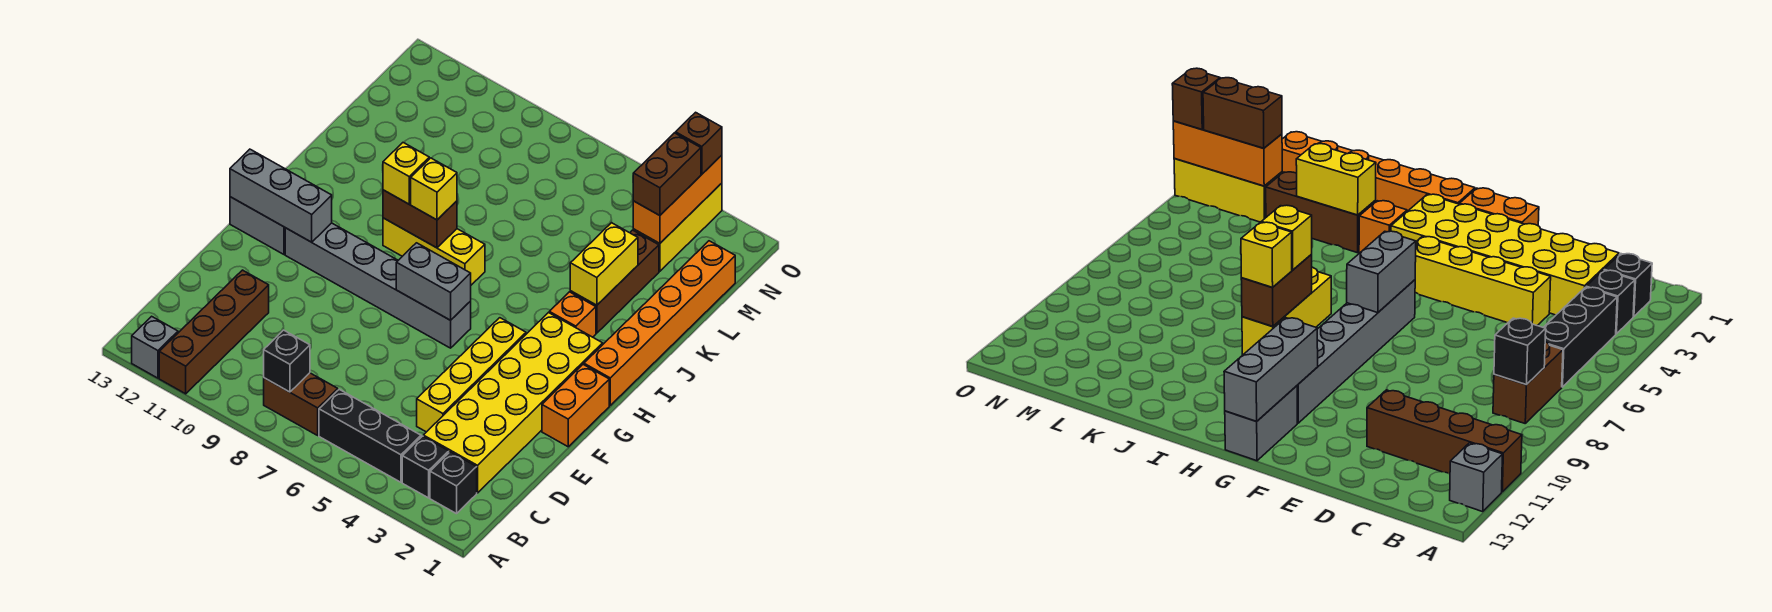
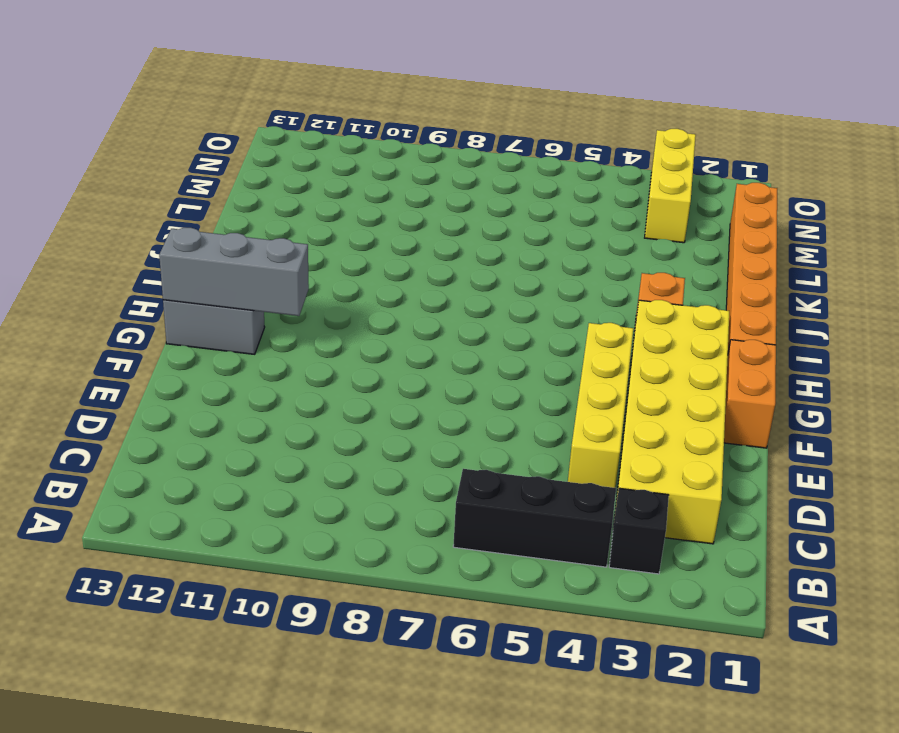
none -> brown 1x4 brick [159,270,269,394]
none -> grey 1x1 brick [132,316,178,378]
none -> black 1x1 brick [430,452,477,514]

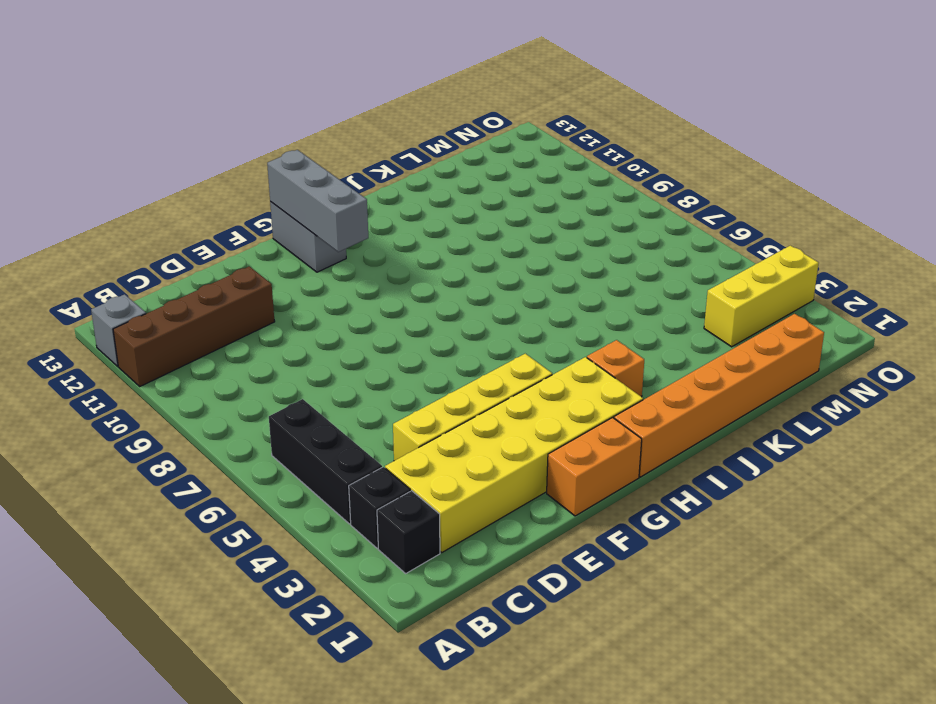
none -> brown 1x2 brick [264,373,338,435]
none -> grey 1x6 brick [285,223,471,348]
none -> yellow 1x3 brick [383,218,485,285]

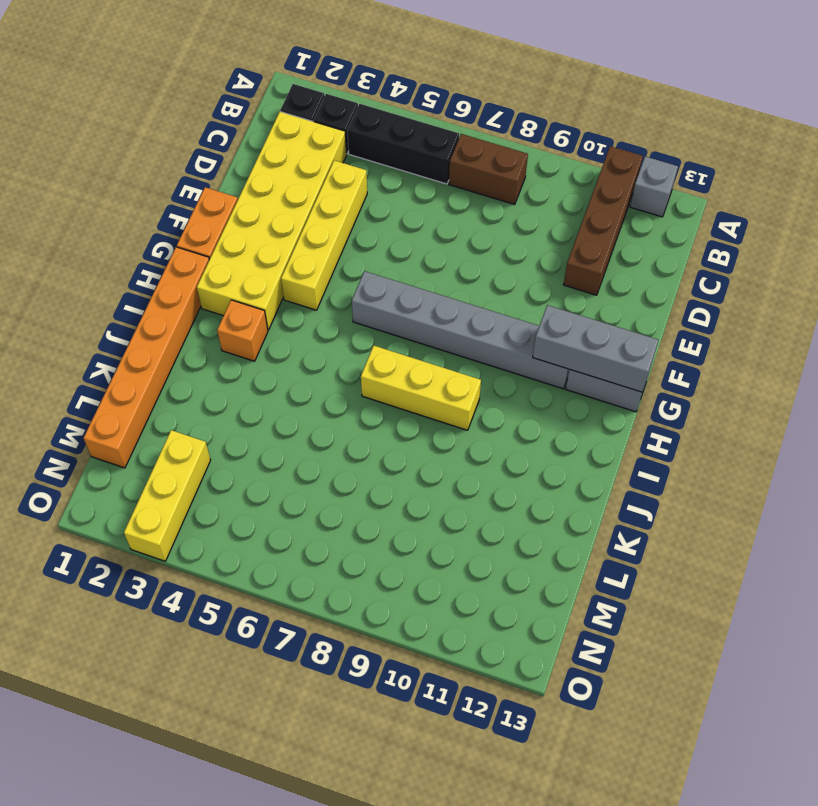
none -> brown 1x3 brick [570,230,659,333]
none -> black 1x1 brick [264,330,310,392]
none -> grey 1x2 brick [396,243,471,320]

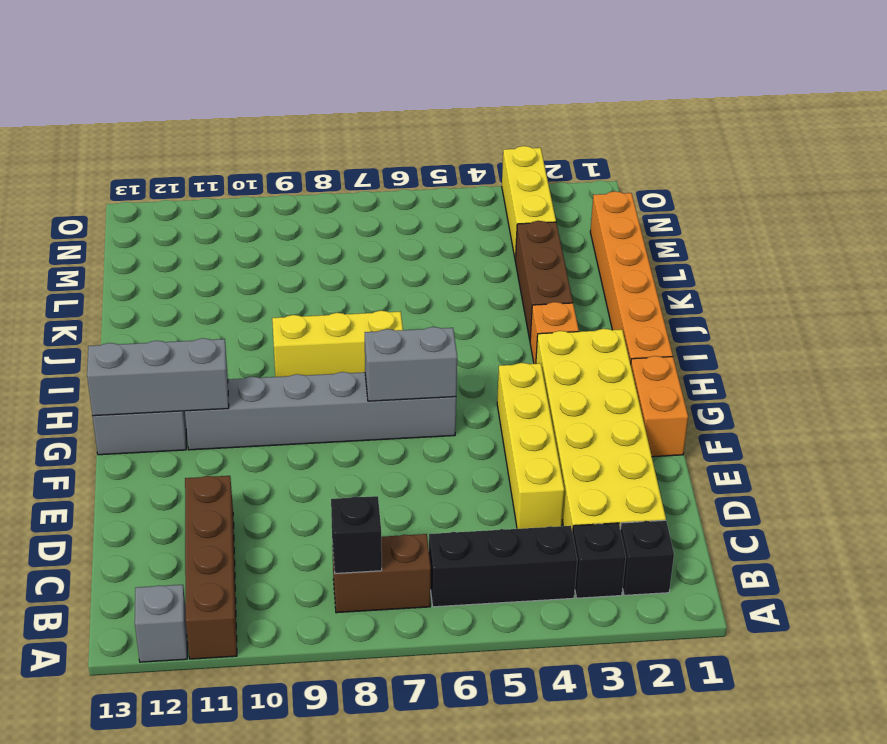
none -> brown 1x2 brick [383,190,457,248]
none -> yellow 1x2 brick [570,223,638,305]
none -> orange 1x3 brick [633,155,722,243]

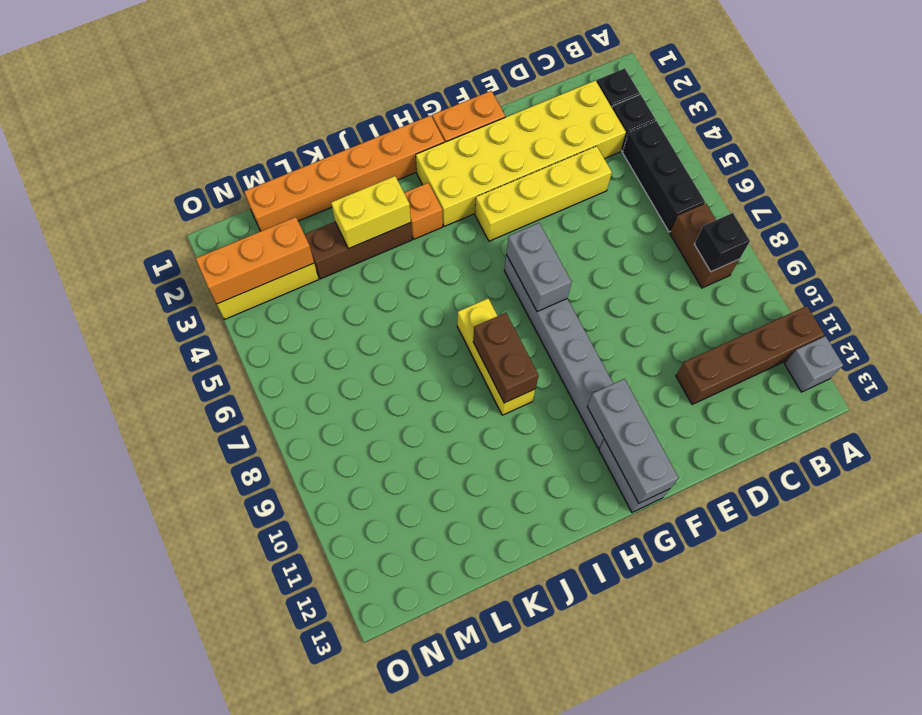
none -> yellow 1x1 brick [411,158,457,220]
none -> yellow 1x1 brick [383,143,429,204]
none -> brown 1x2 brick [633,133,701,216]

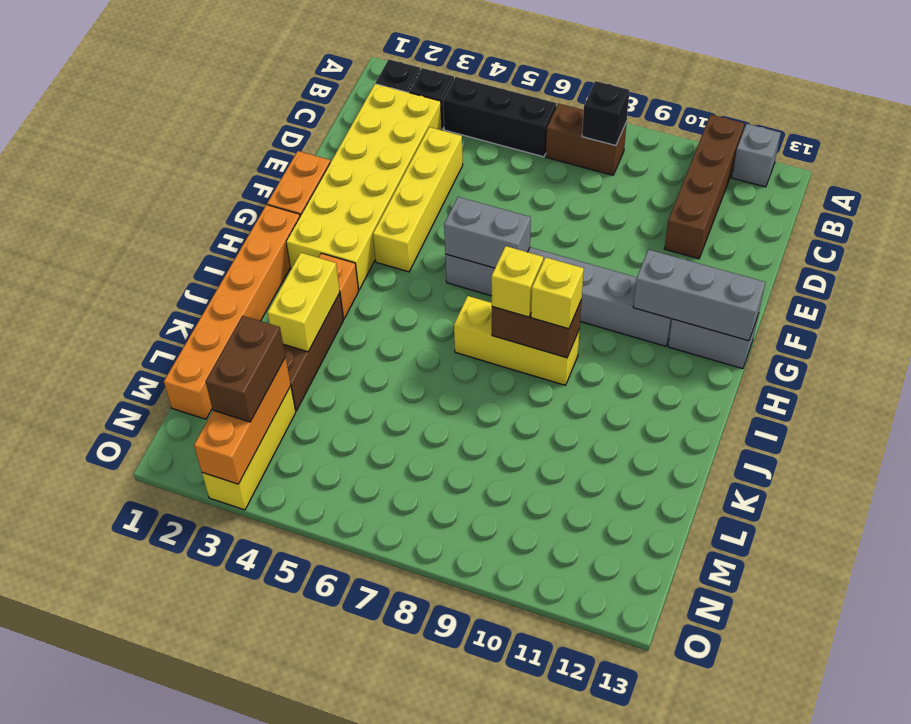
none -> brown 1x1 brick [676,112,722,174]

